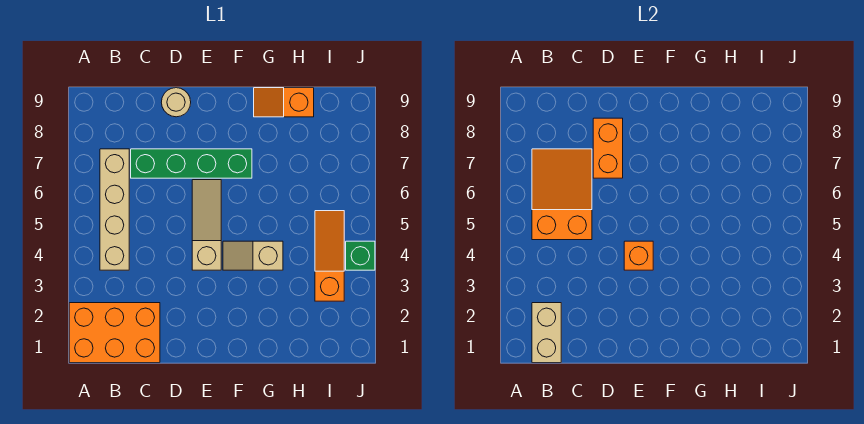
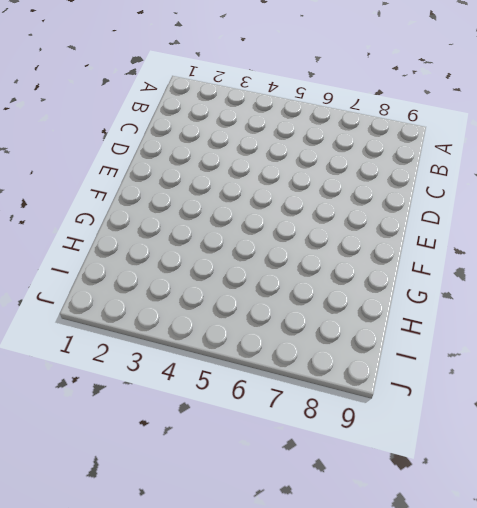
none -> orange 2x3 brick [69,303,160,363]
none -> tan 1x4 brick [100,149,129,270]
none -> green 1x4 brick [131,149,252,178]

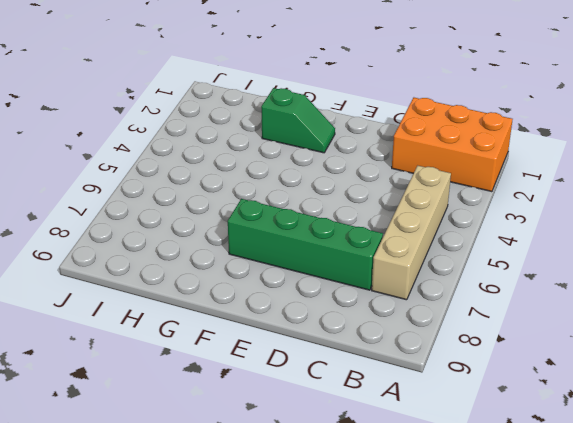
green 1x2 slope [261,88,335,153] -> none
none -> tan 1x1 round brick [161,88,191,117]
none -> tan 1x3 slope [192,180,221,270]
none -> tan 1x2 slope [223,241,283,270]

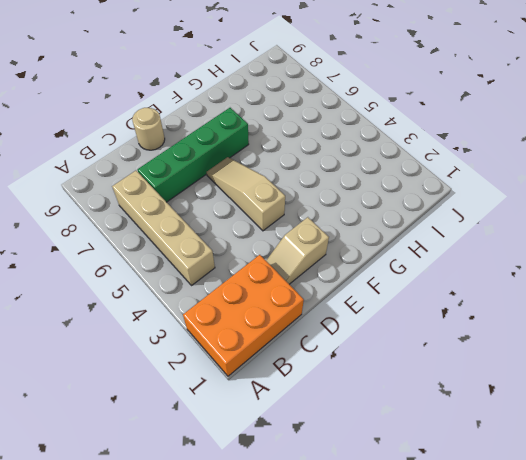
tan 1x2 slope [266,217,329,284] -> tan 1x2 slope moved to [223,241,283,270]
none -> orange 1x2 slope [254,88,314,117]
none -> orange 1x3 slope [315,211,344,301]
none -> green 1x1 brick [346,241,375,270]

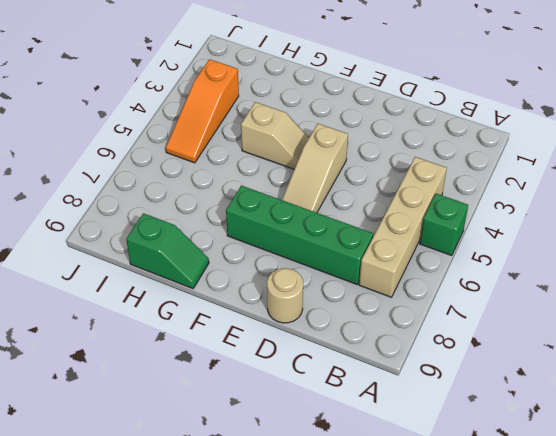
green 1x1 brick [420,194,468,256] -> green 1x1 brick moved to [346,241,375,270]
green 1x2 slope [126,213,209,289] -> orange 1x2 slope [254,88,314,117]
none -> orange 2x3 brick [69,303,160,363]
none -> tan 1x2 brick [532,303,561,363]
none -> orange 2x3 slope [532,149,592,240]

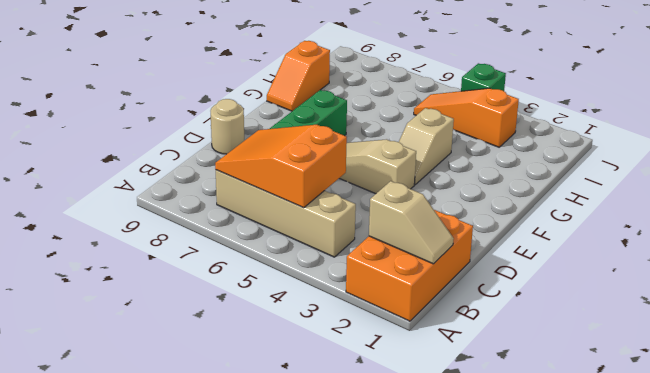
tan 1x2 slope [369,181,454,264] -> tan 1x2 brick [532,303,561,363]
none -> orange 1x2 brick [593,118,623,178]
none -> orange 1x1 brick [624,241,653,270]

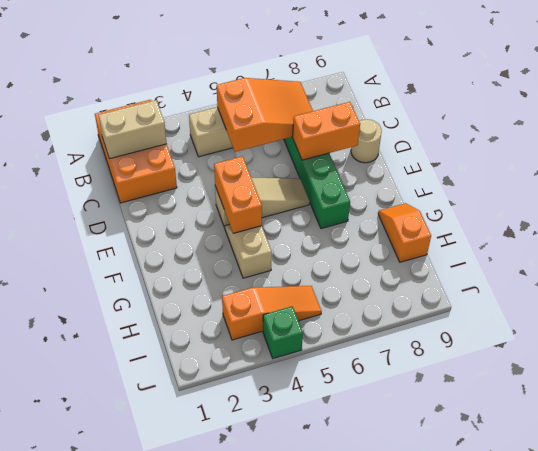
orange 1x2 brick [214,156,262,233] -> orange 1x1 brick [624,241,653,270]

